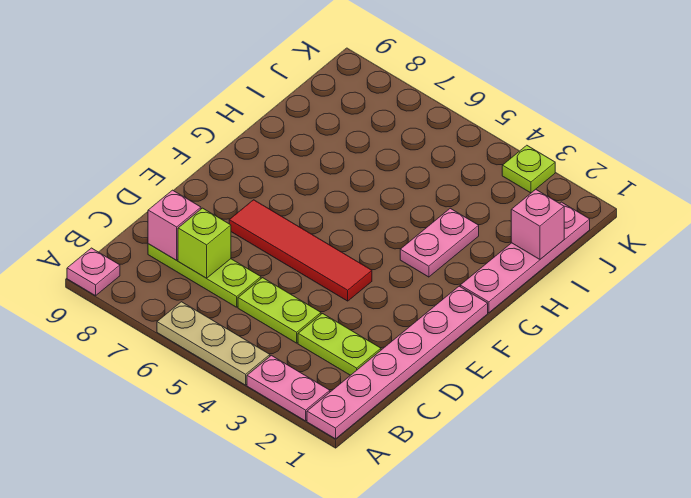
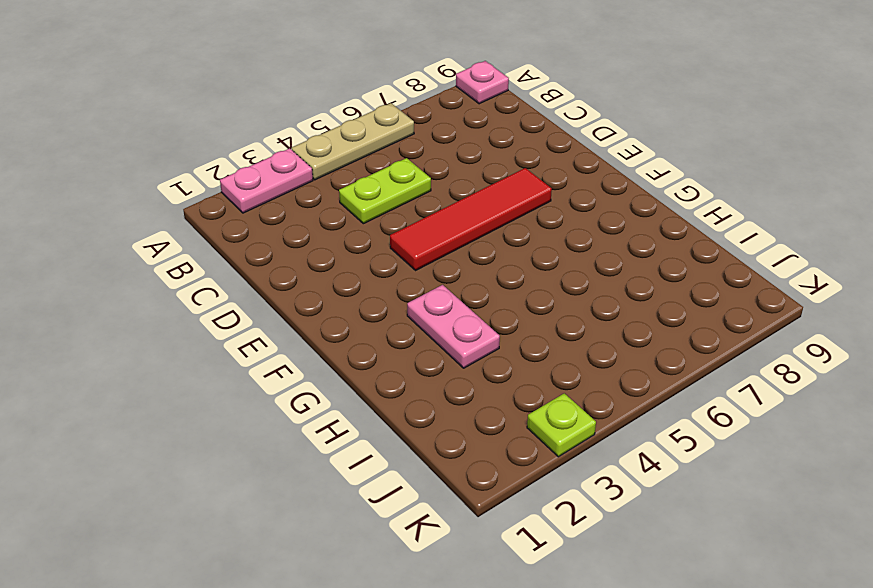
none -> pink 1x6 plate [307,286,488,439]
none -> lime 1x2 plate [298,314,381,375]
none -> lime 1x3 plate [148,244,261,307]

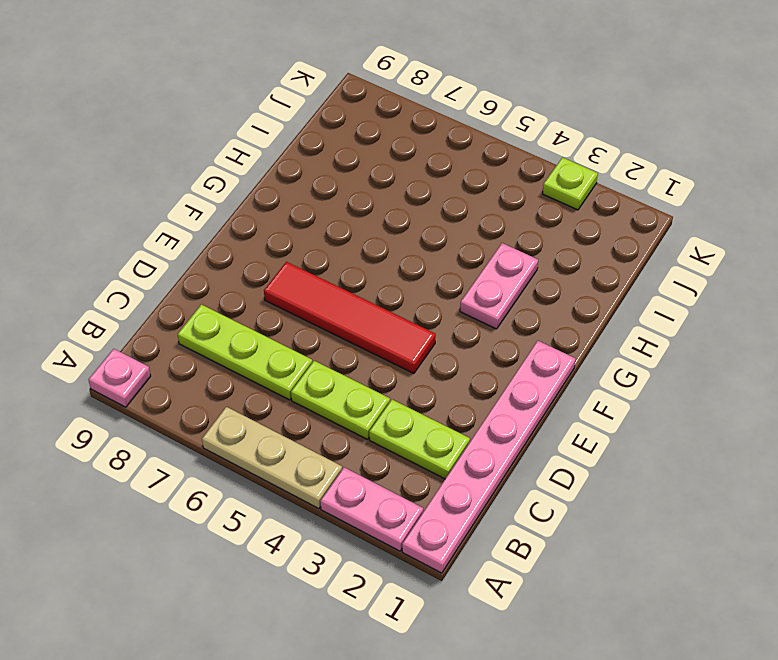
none -> pink 1x4 plate [460,202,590,313]
none -> lime 1x1 brick [178,208,231,278]
none -> pink 1x1 brick [148,190,201,260]

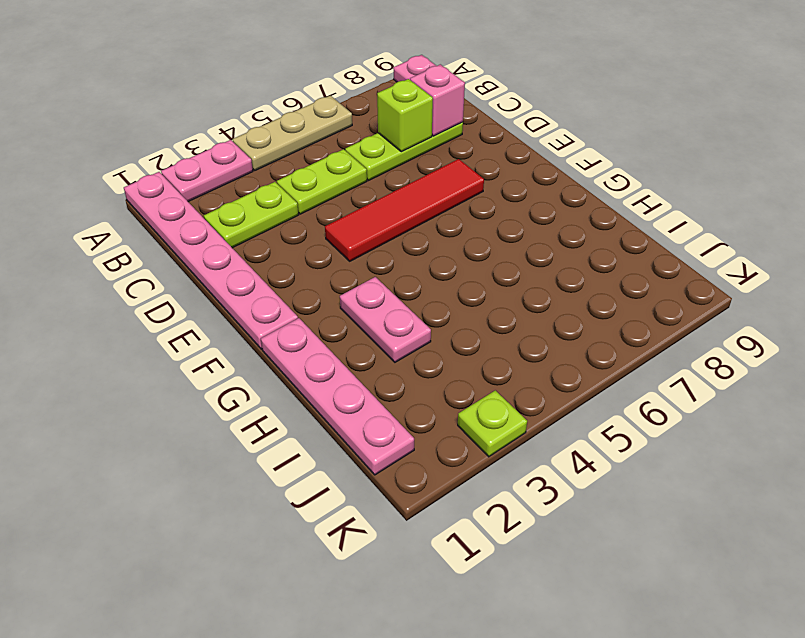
none -> pink 1x1 brick [511,189,564,259]

